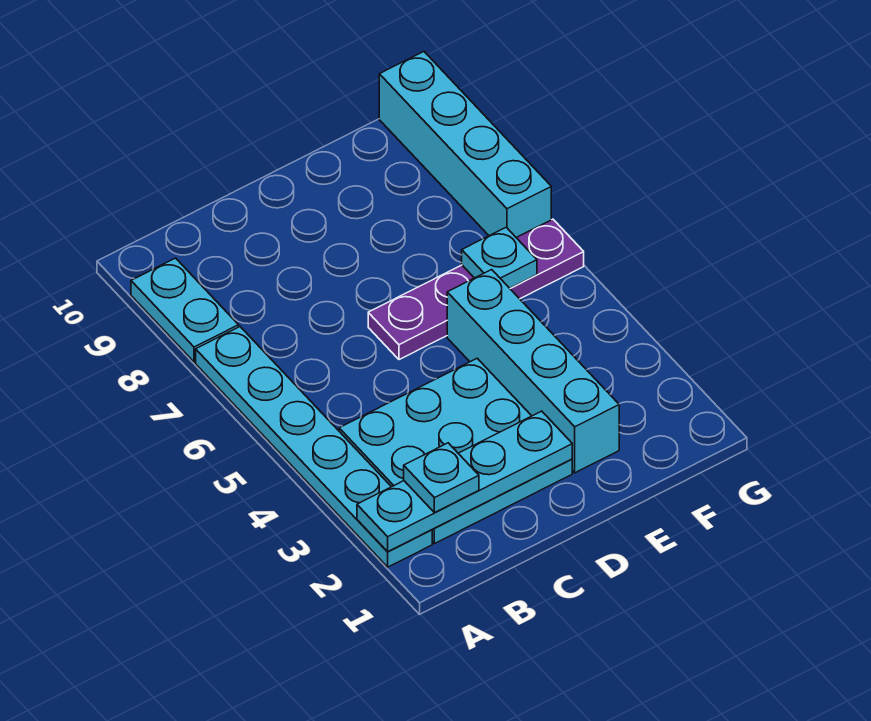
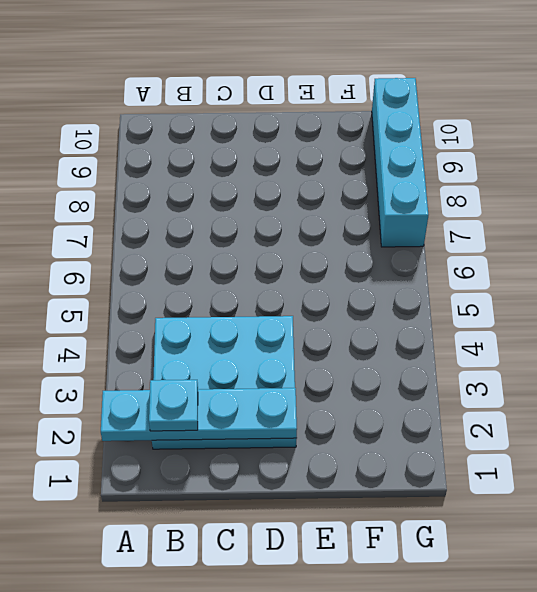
none -> cyan 1x6 plate [196,327,432,567]
none -> cyan 1x2 plate [131,258,239,362]

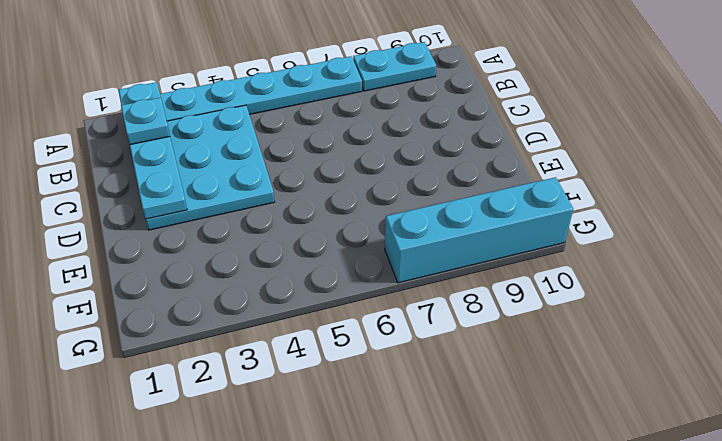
none -> purple 1x4 plate [368,219,584,360]
none -> cyan 1x4 brick [447,270,619,473]

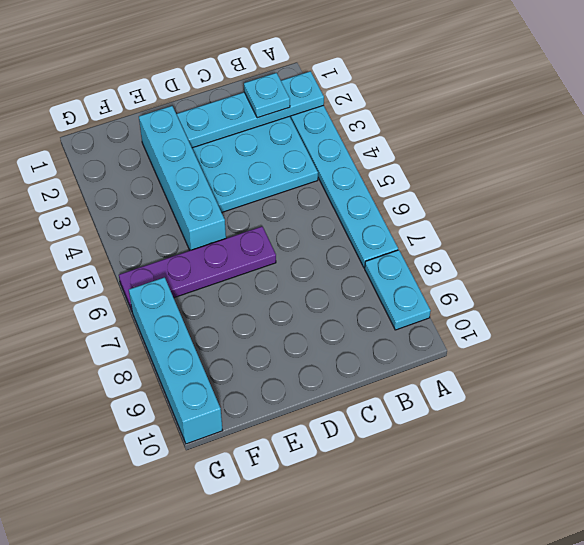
none -> cyan 1x1 plate [462,227,537,288]

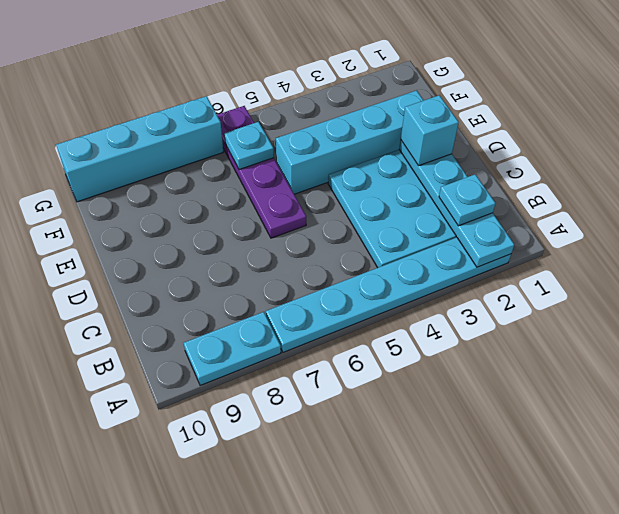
cyan 1x1 brick [401,95,459,165] -> none

